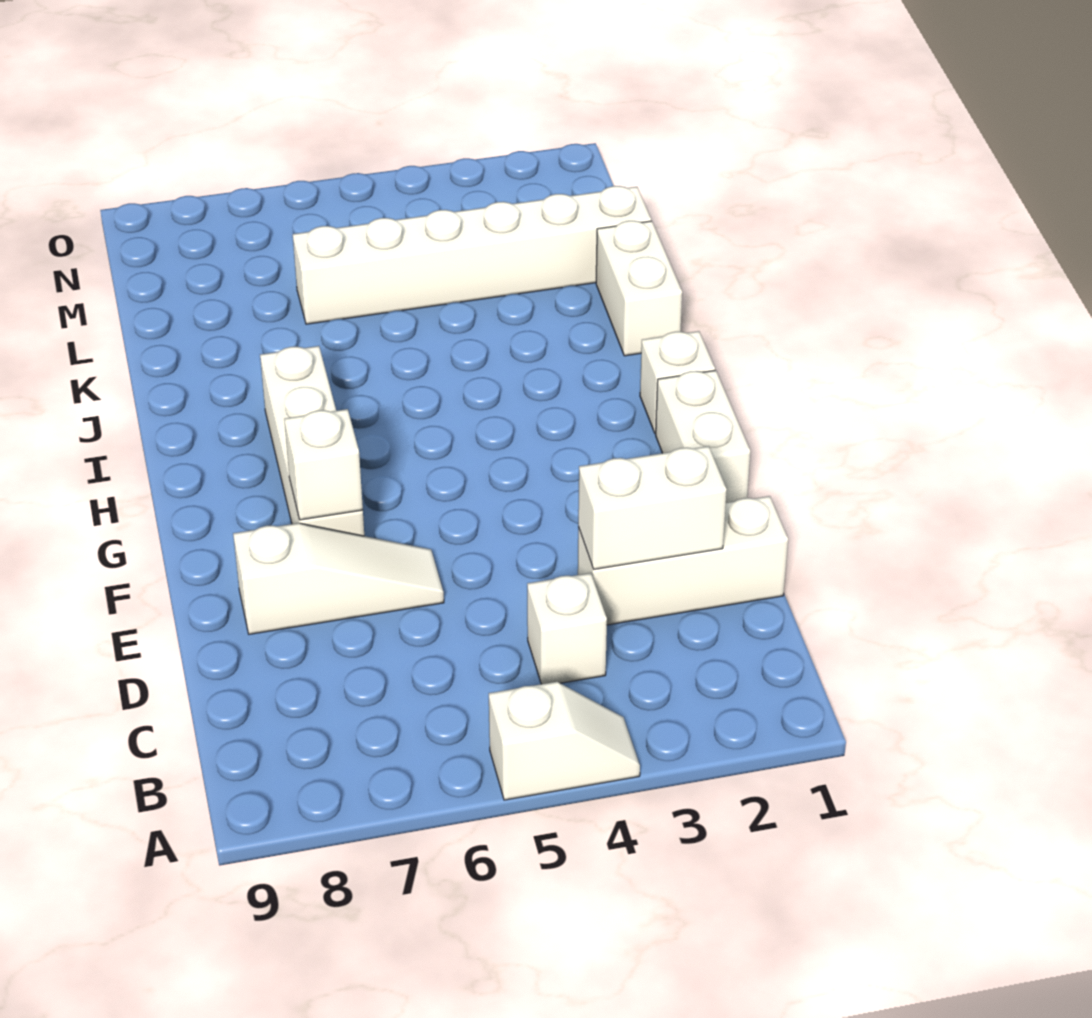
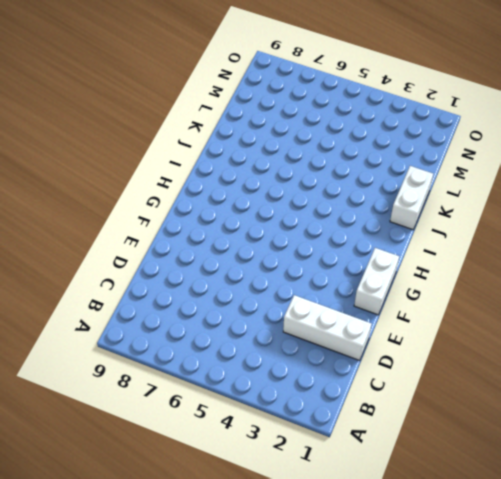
none -> white 1x2 slope [489,682,640,800]
none -> white 1x1 brick [527,573,607,684]

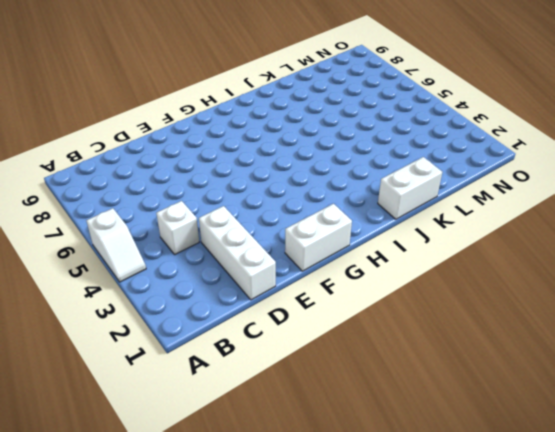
none -> white 1x3 slope [233,523,444,634]
none -> white 1x4 brick [260,346,364,536]

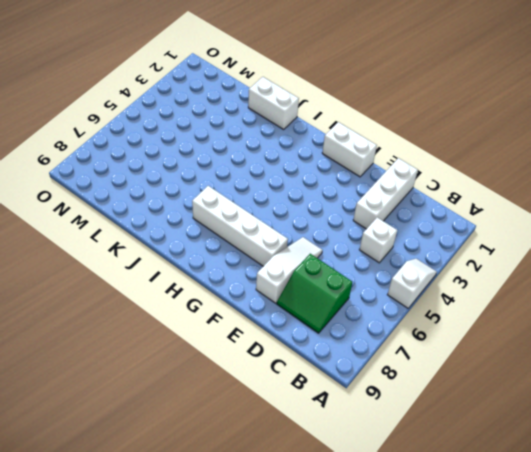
green 2x2 slope [277,254,352,333] -> none
none -> white 1x1 brick [640,331,715,434]
none -> white 1x6 brick [293,186,651,324]

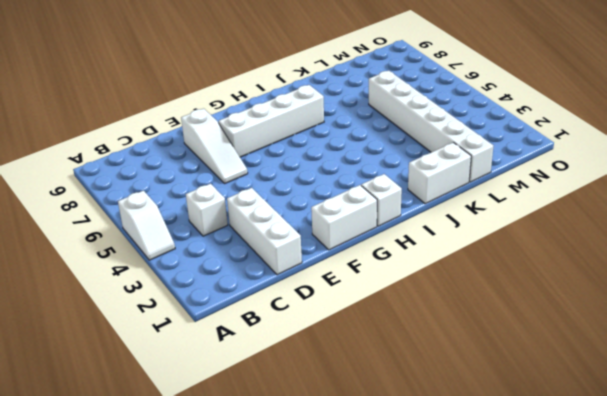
none -> white 1x2 brick [578,446,727,569]
none -> white 1x1 brick [284,409,363,520]

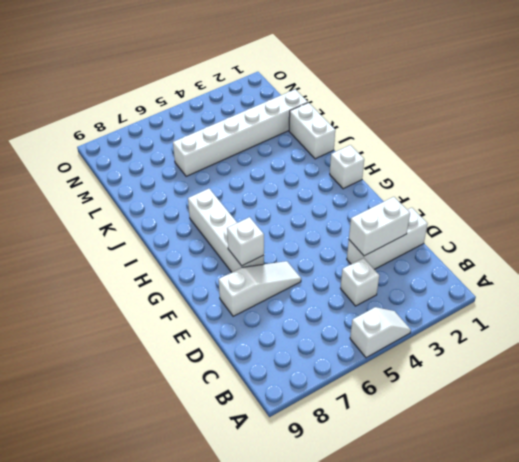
none -> white 1x2 brick [656,370,750,503]

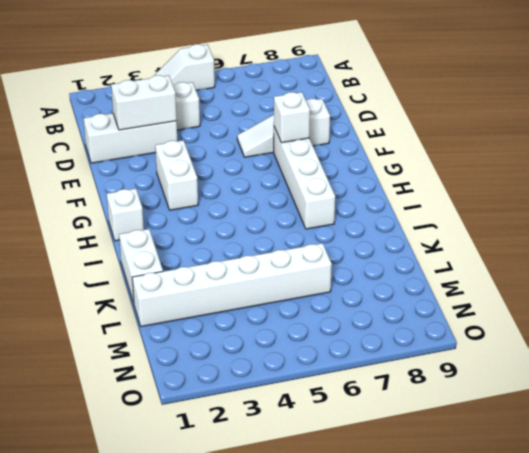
white 1x2 brick [155,140,198,210] -> white 1x2 brick moved to [656,370,750,503]

